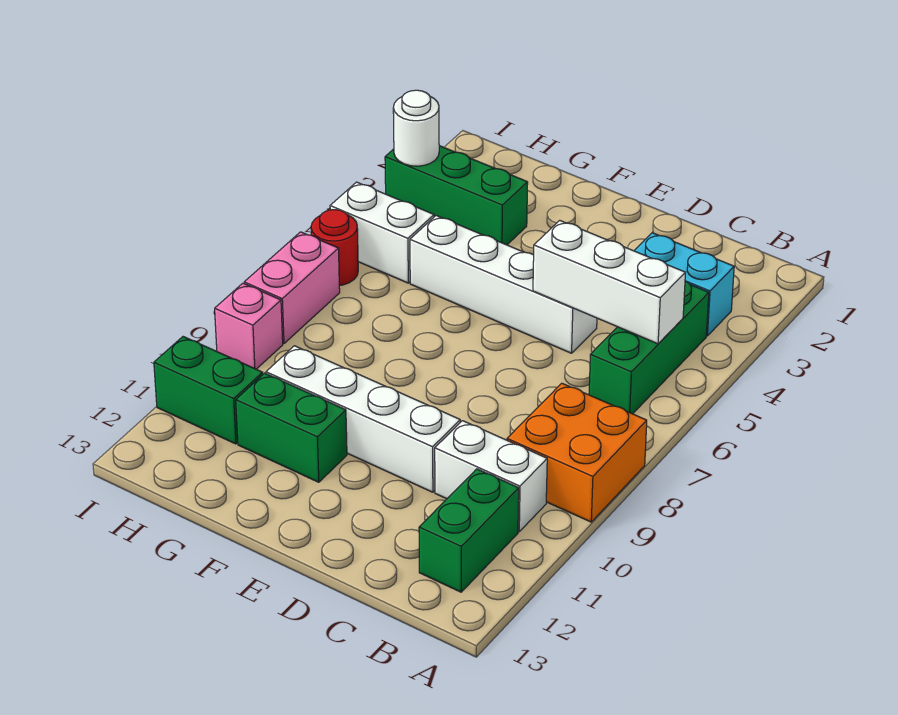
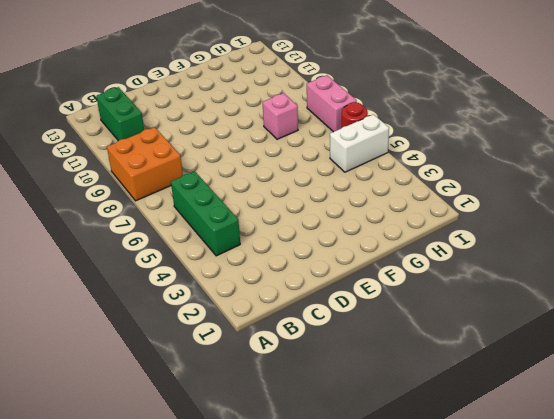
pink 1x1 brick [263,93,298,139] -> pink 1x1 brick moved to [215,283,283,369]
none -> cyan 1x2 brick [634,233,734,336]
none -> white 1x2 brick [435,421,547,532]
none -> white 1x4 brick [410,216,597,353]

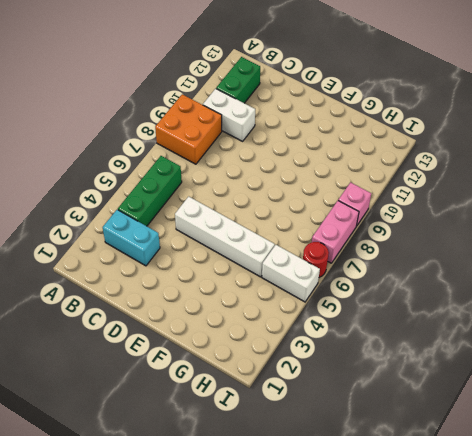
none -> white 1x4 brick [266,346,460,492]
none -> green 1x2 brick [236,373,347,482]
none -> green 1x3 brick [385,146,528,245]

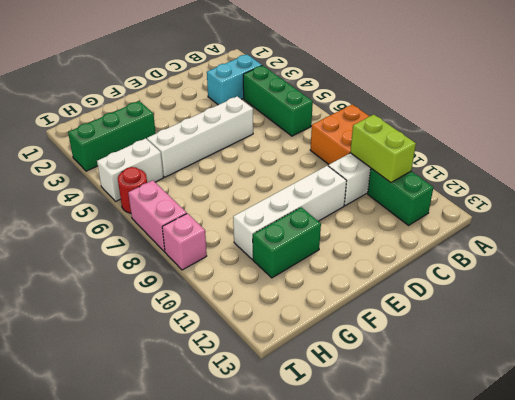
lime 1x2 brick [350,115,416,183] -> none
none -> green 1x2 brick [154,337,263,444]
none -> white 1x3 brick [533,220,685,344]
none -> white 1x1 round brick [393,90,439,166]

